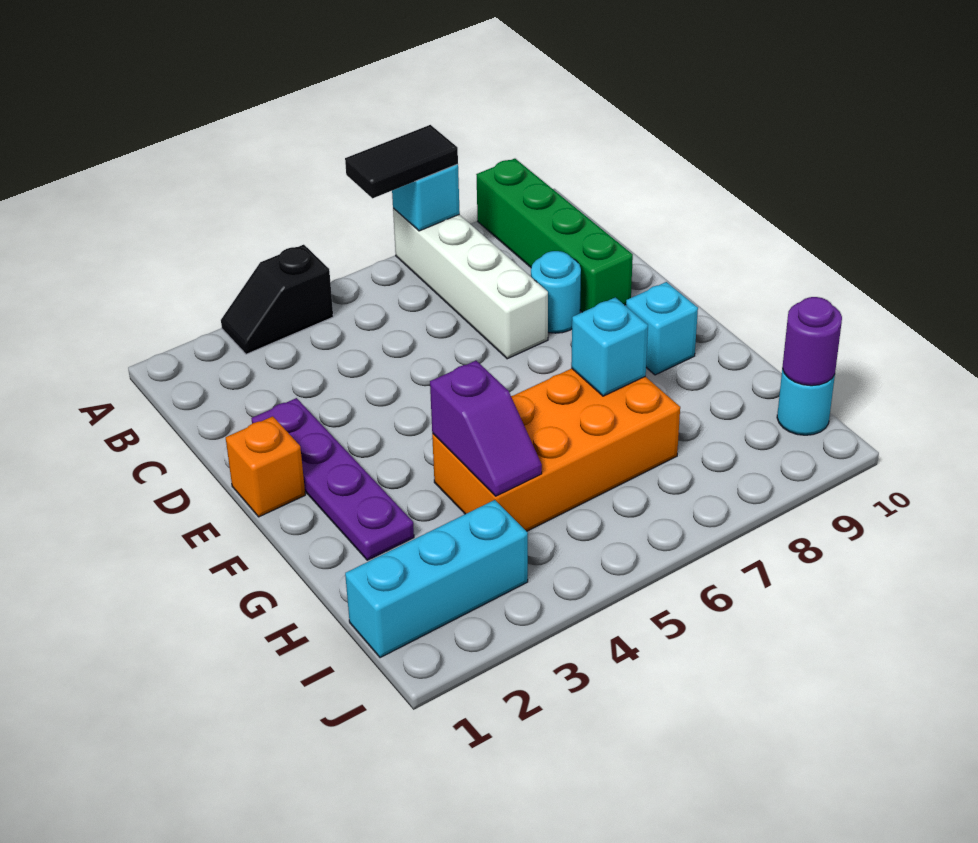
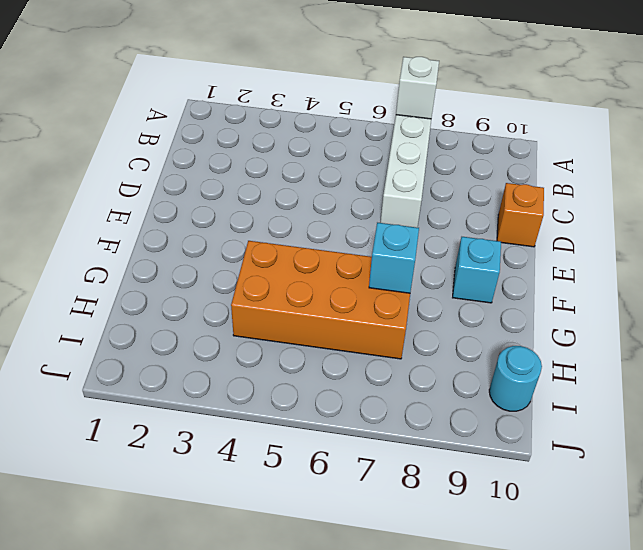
white 1x1 brick [396,57,439,119] -> cyan 1x1 brick [392,164,460,231]
orange 1x1 brick [497,183,544,247] -> orange 1x1 brick moved to [226,416,305,517]
none -> black 1x2 slope [221,245,333,354]
none -> green 1x4 brick [476,159,633,312]
none -> purple 1x4 plate [251,398,414,560]

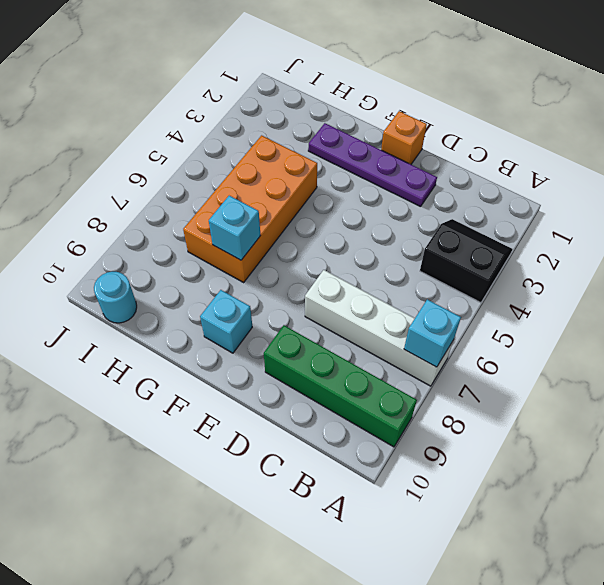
black 2x2 slope [420,219,513,303] -> black 1x2 slope [221,245,333,354]
none -> cyan 1x1 round brick [531,251,581,333]
none -> cyan 1x3 brick [345,500,528,658]
none -> purple 1x2 slope [430,361,542,496]

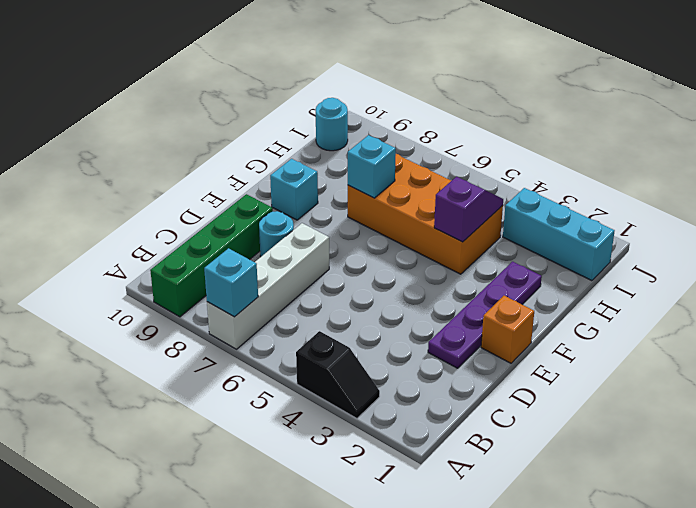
none -> purple 1x1 round brick [782,297,842,386]
none -> black 1x2 tile [345,125,458,198]

